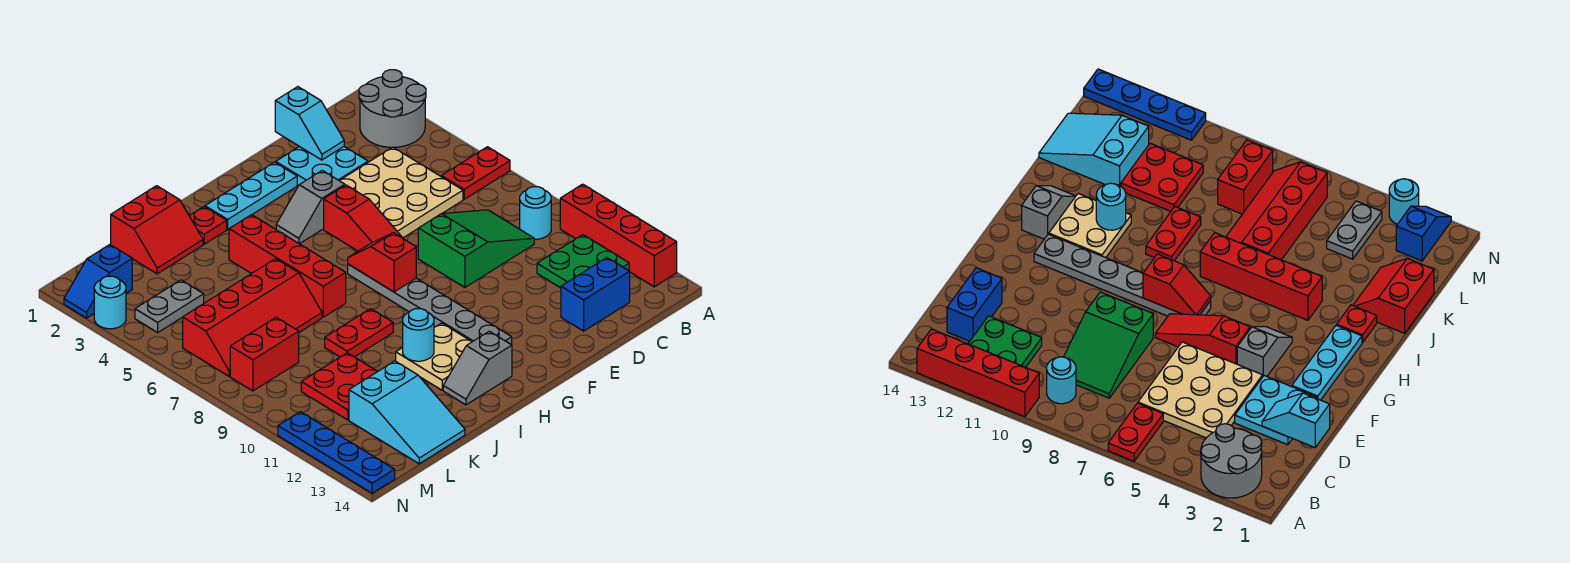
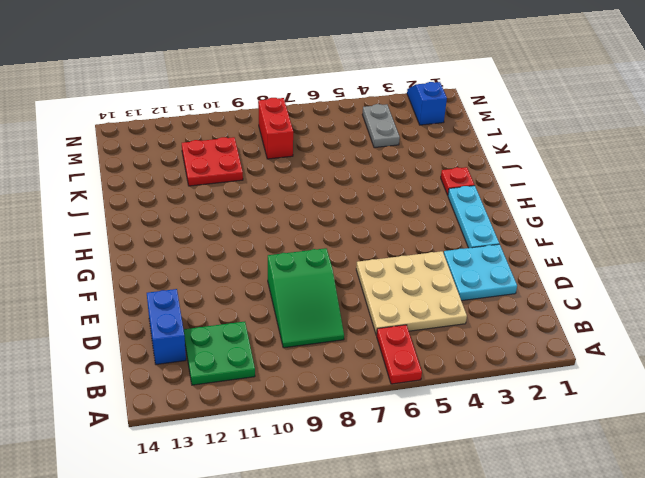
none -> grey 2x2 round brick [359,70,426,147]
none -> red 1x4 brick [560,184,677,287]
none -> cyan 1x1 round brick [520,187,551,239]
none -> grey 1x2 slope [276,171,345,244]

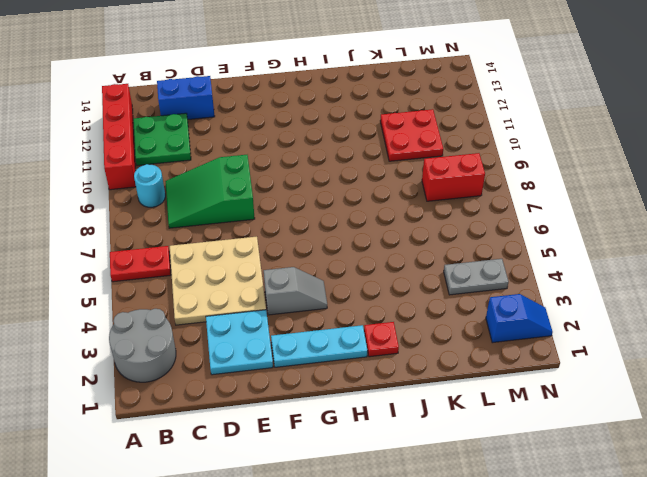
none -> red 1x3 slope [324,185,402,251]
none -> grey 1x6 plate [348,264,512,345]
none -> tan 2x2 plate [396,323,472,390]
none -> grey 1x2 slope [443,331,512,405]

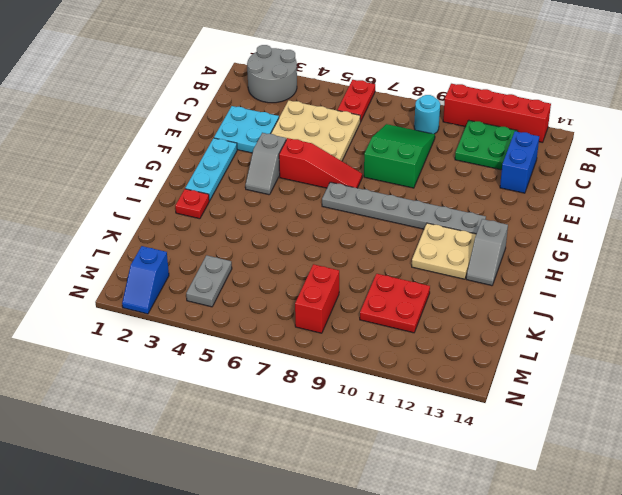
none -> red 1x4 brick [229,215,346,317]
none -> red 1x2 plate [325,309,393,357]
none -> red 2x2 slope [111,186,203,274]
none -> red 2x4 slope [183,259,322,376]

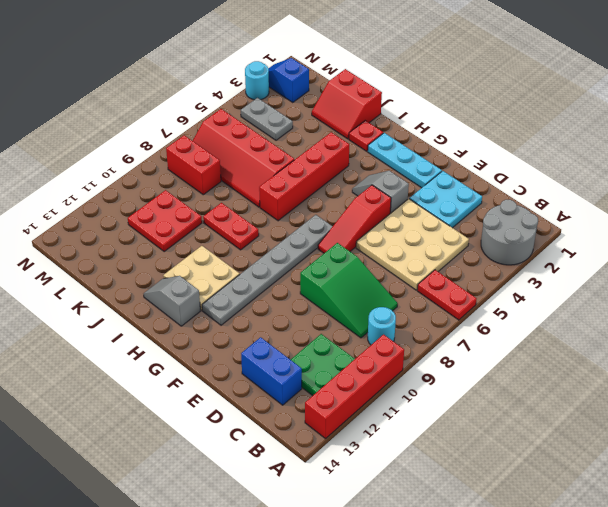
none -> cyan 2x3 slope [349,361,465,464]
none -> blue 1x4 plate [278,412,395,493]
none -> cyan 1x2 slope [275,87,344,160]
none -> red 1x2 slope [348,233,416,292]

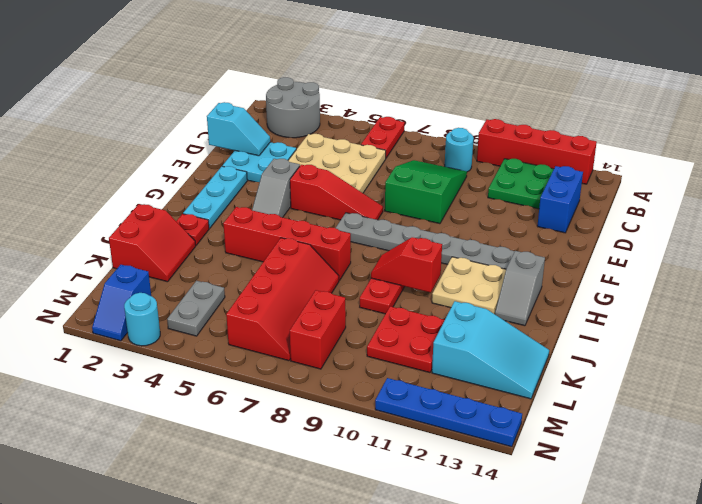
red 1x2 slope [371,237,442,293] -> red 1x2 slope moved to [348,233,416,292]
none -> cyan 1x1 round brick [403,309,434,361]

